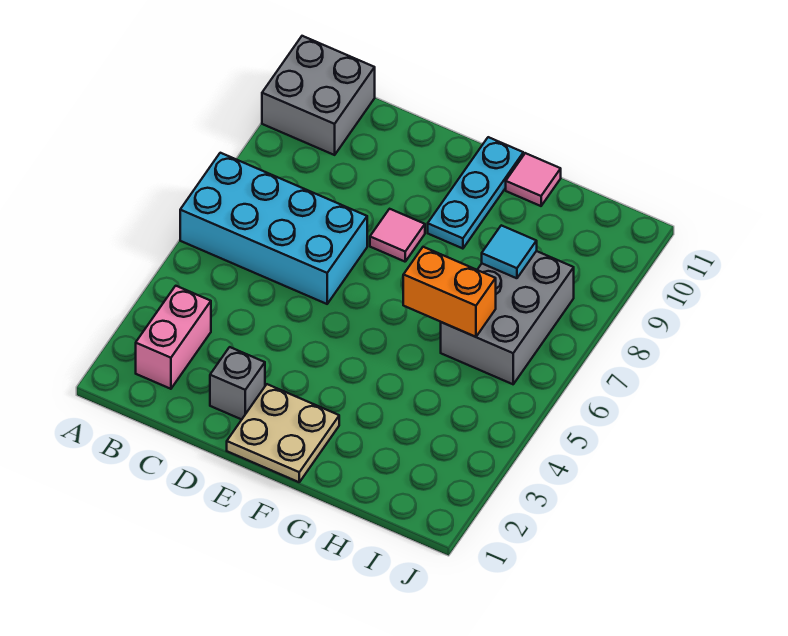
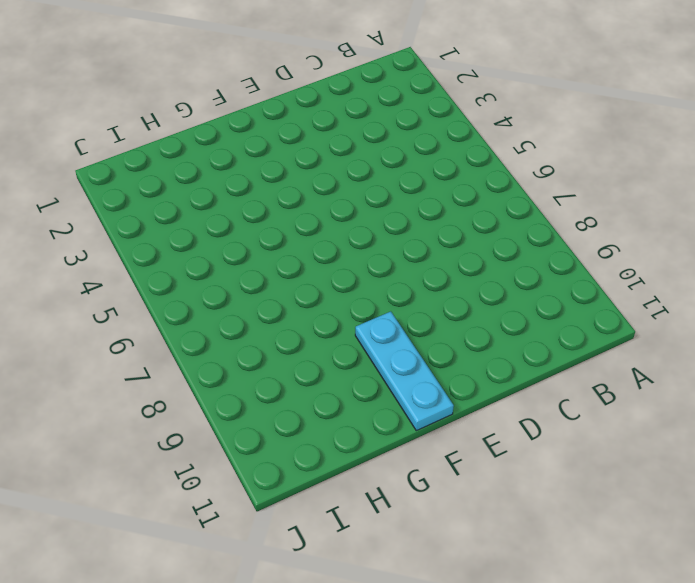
none -> cyan 2x4 brick [180,153,367,304]
none -> grey 2x2 brick [262,36,375,155]

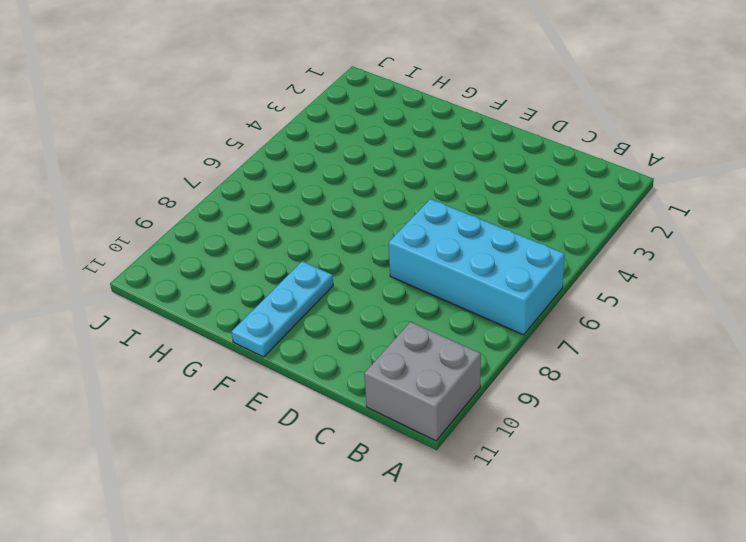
none -> pink 1x2 brick [136,286,211,389]
none -> grey 1x1 brick [210,347,265,419]

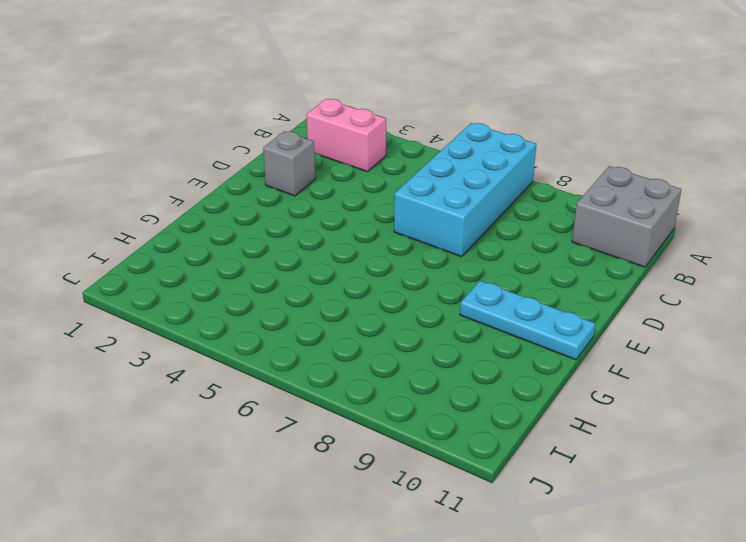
none -> tan 2x2 plate [227,384,339,482]
none -> pink 1x1 tile [370,209,425,262]

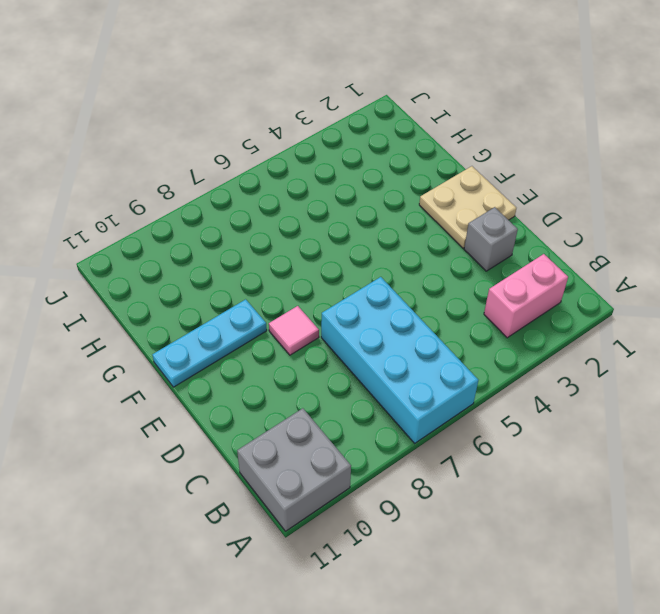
none -> pink 1x1 tile [506,153,561,206]
none -> grey 2x3 brick [441,251,574,384]

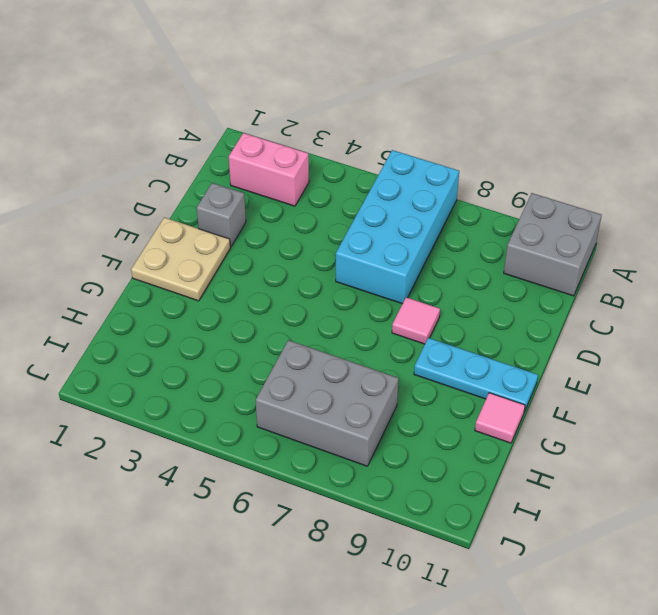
none -> orange 1x2 brick [403,247,496,337]
none -> cyan 1x1 tile [482,225,537,278]

